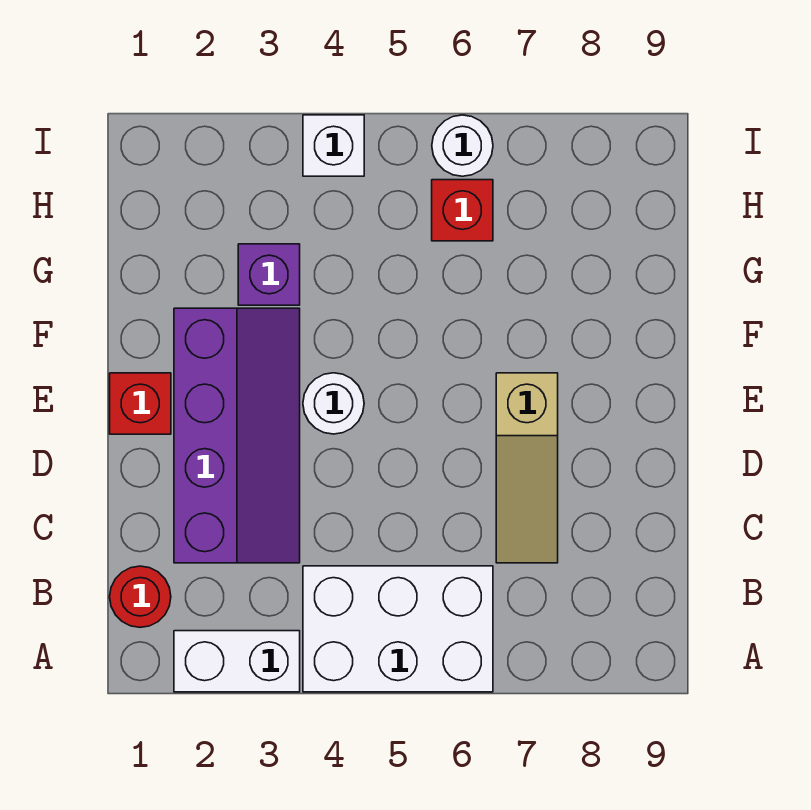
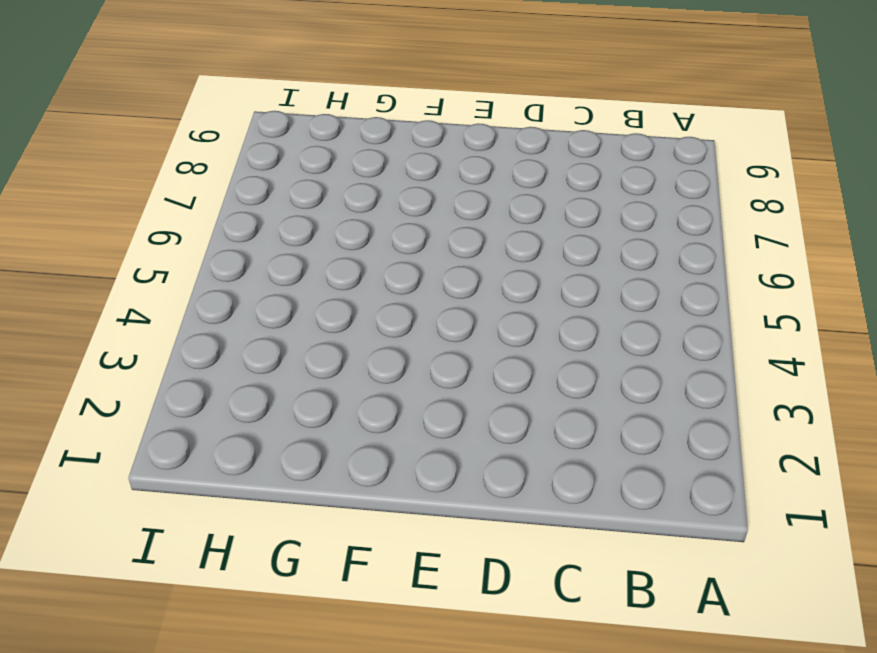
none -> white 1x2 brick [174,631,300,692]
none -> white 2x3 brick [303,566,493,692]

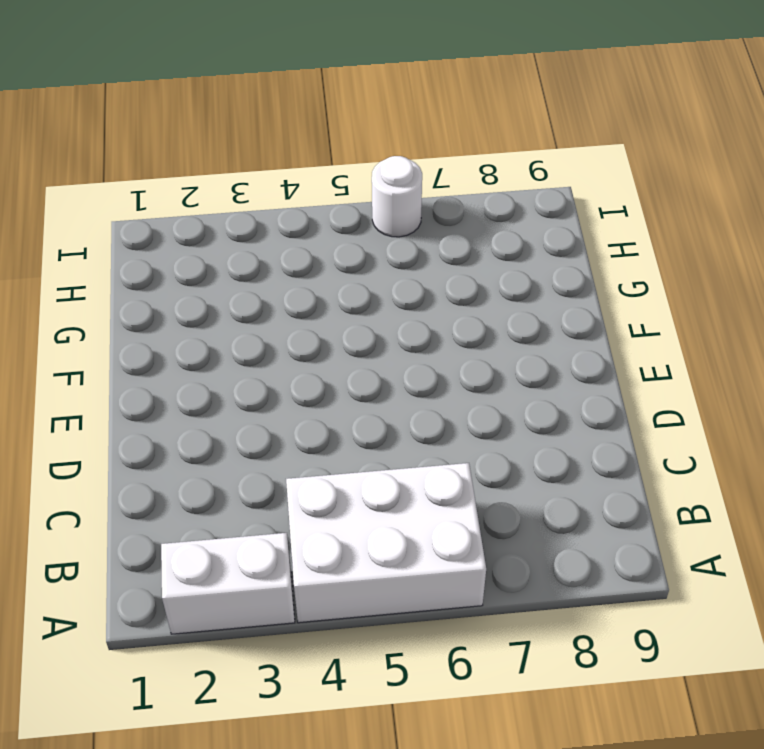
none -> red 1x1 round brick [110,566,171,627]
none -> purple 2x4 slope [174,308,300,563]

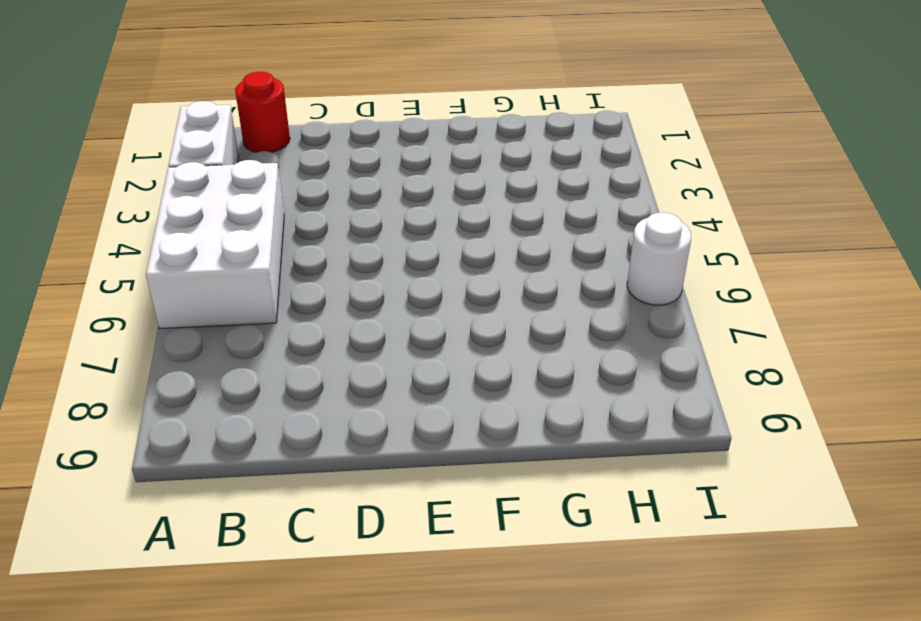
none -> purple 2x4 slope [174,308,300,563]
none -> tan 1x3 slope [496,373,558,563]

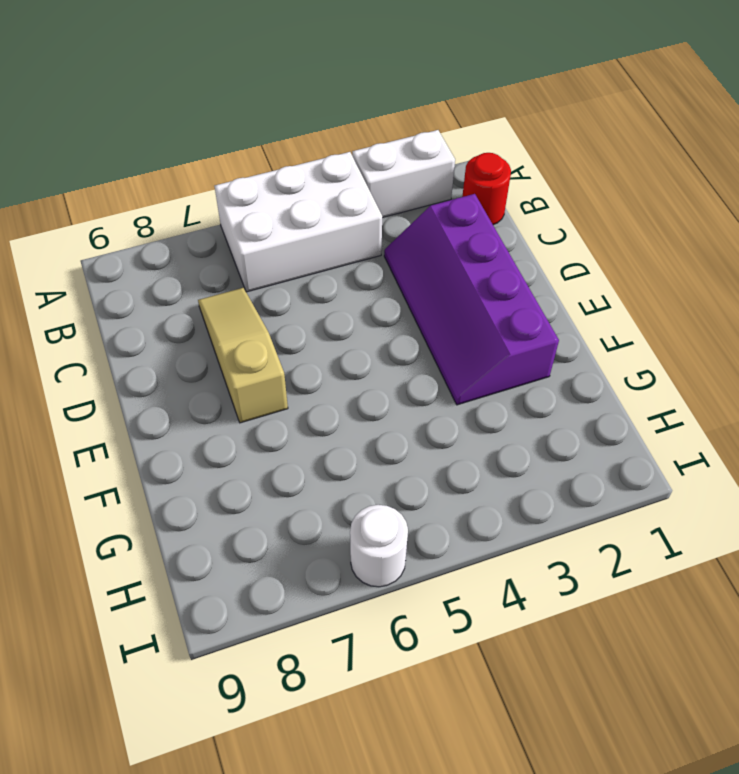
none -> red 1x1 brick [110,373,171,434]
none -> white 1x1 round brick [303,373,364,434]

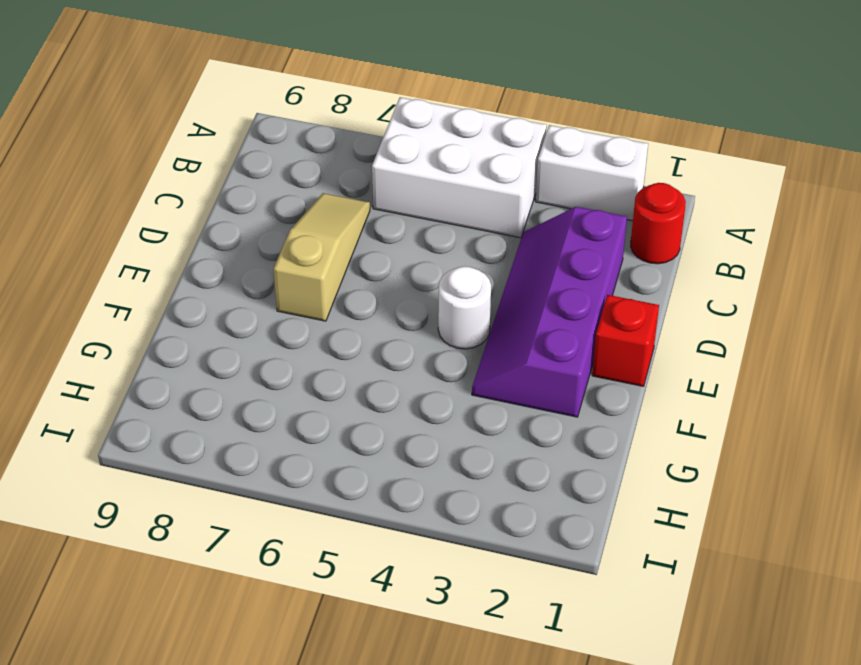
none -> purple 1x1 brick [238,244,300,305]
none -> red 1x1 brick [432,180,493,241]

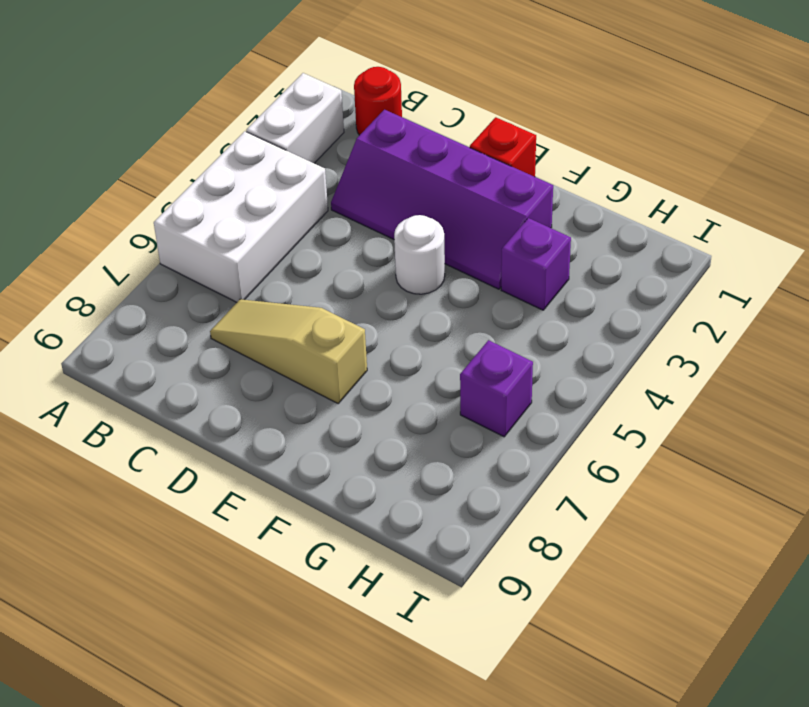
purple 1x1 brick [460,340,533,437] -> red 1x1 brick [432,180,493,241]
none -> white 1x1 brick [303,115,364,176]
none -> white 1x1 round brick [432,115,493,176]

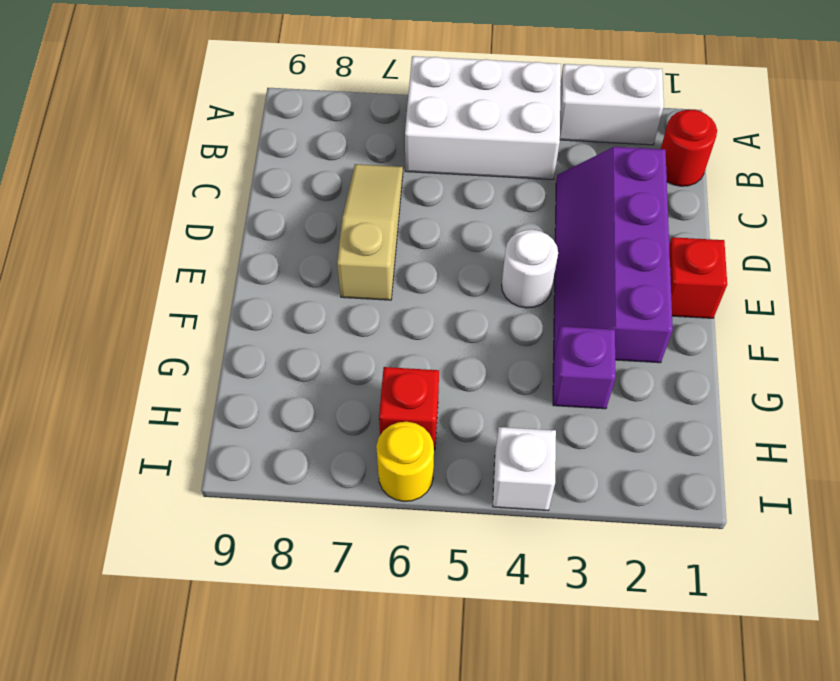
yellow 1x1 round brick [376,422,434,501] -> white 1x1 round brick [432,115,493,176]

